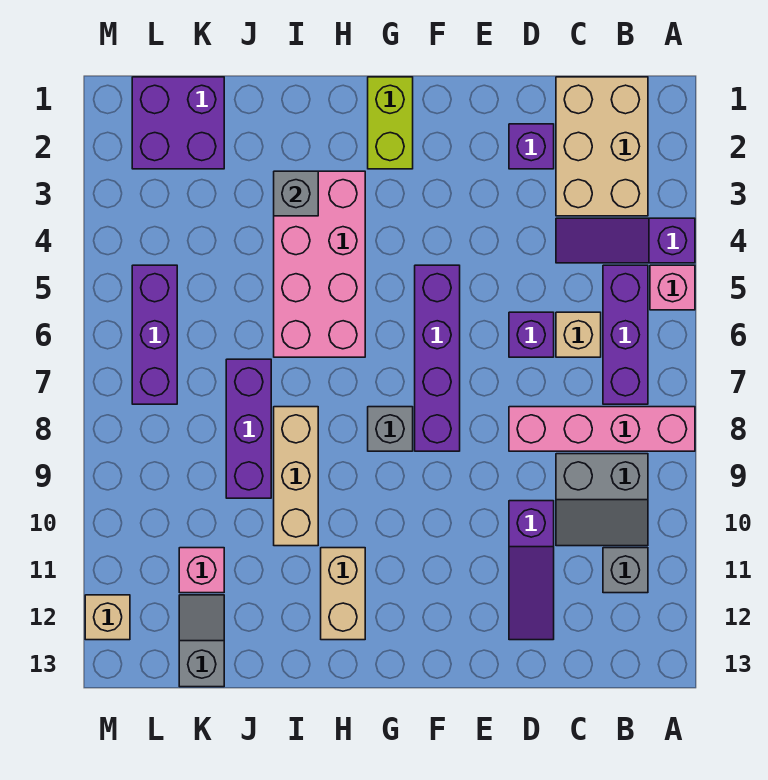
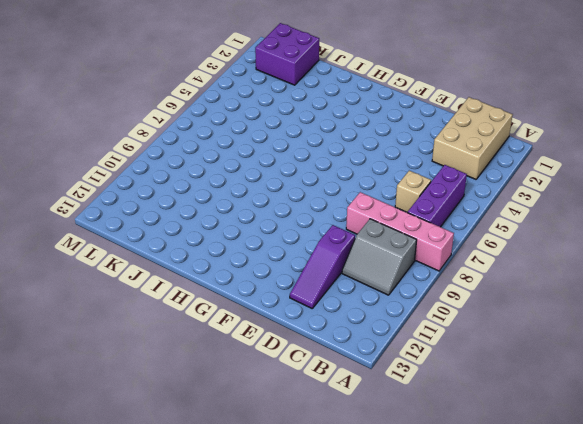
none -> purple 1x3 slope [556,218,695,263]
none -> pink 1x1 brick [650,265,695,310]
none -> grey 1x1 brick [603,548,648,593]

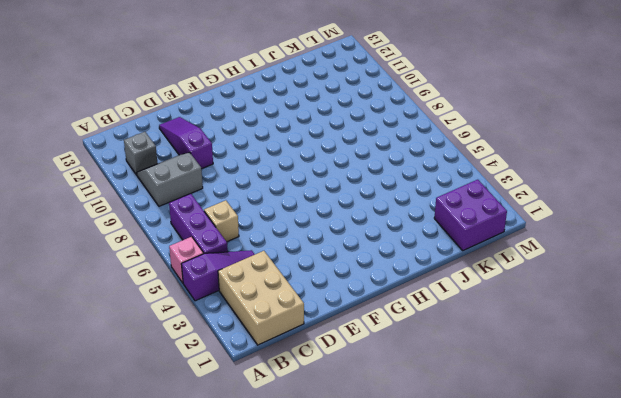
none -> pink 1x4 brick [509,407,695,451]
none -> purple 1x1 brick [509,124,554,169]
none -> purple 1x1 brick [509,312,554,357]

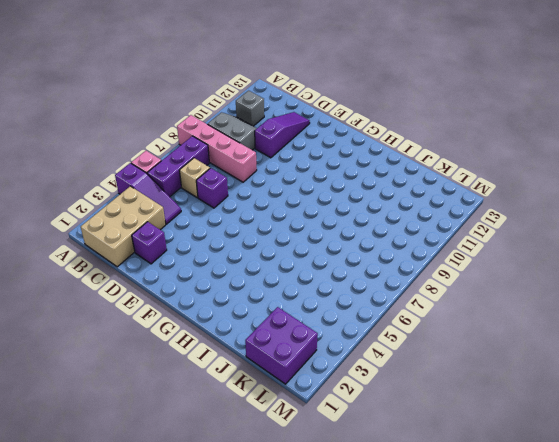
none -> purple 1x4 brick [415,265,460,451]
none -> lime 1x2 brick [368,77,413,169]
none -> grey 1x1 brick [368,407,413,451]

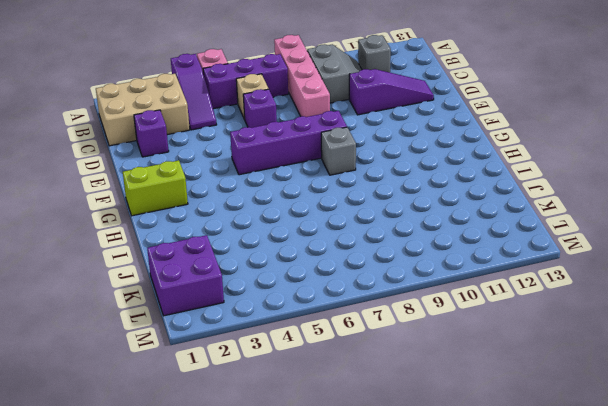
none -> pink 2x4 brick [274,171,365,357]
none -> tan 1x2 brick [321,548,365,640]
none -> tan 1x3 brick [274,407,318,546]

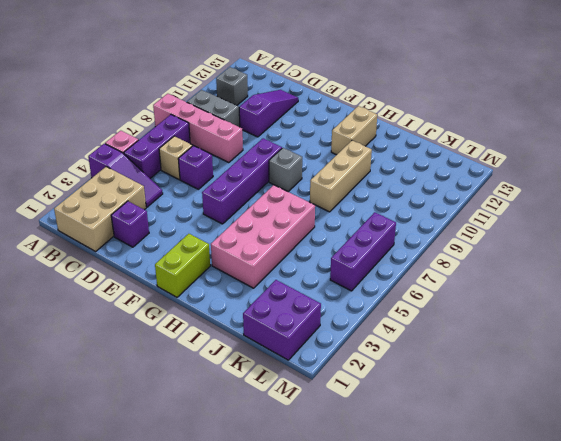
none -> purple 1x3 brick [226,359,271,498]
none -> pink 1x1 brick [179,548,224,593]
none -> grey 1x2 slope [179,595,224,687]

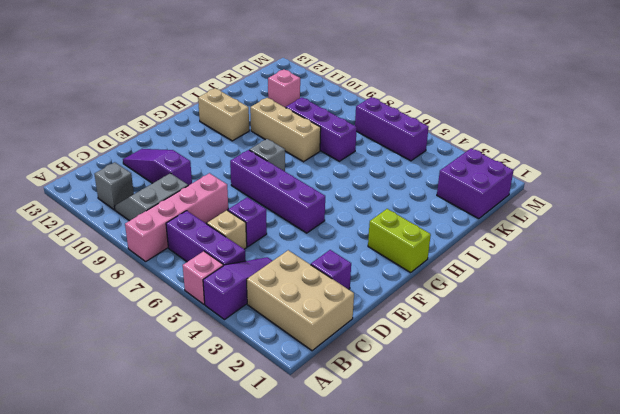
none -> pink 2x4 brick [274,171,365,357]
none -> grey 1x2 slope [179,595,224,687]
none -> tan 1x1 brick [85,595,130,640]

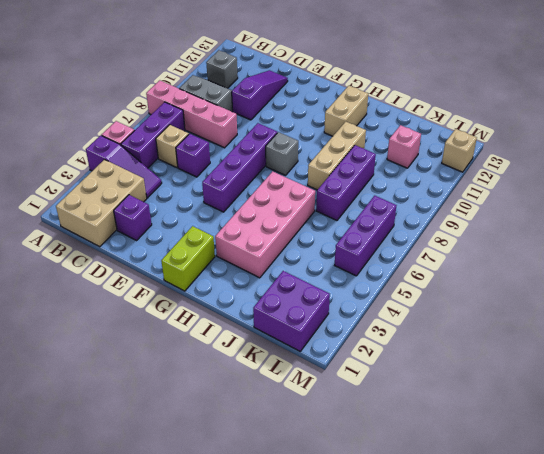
none -> grey 1x2 slope [179,595,224,687]
none -> grey 1x1 brick [274,171,318,216]

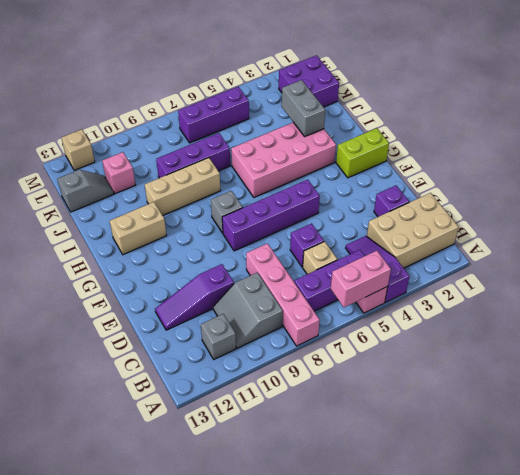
pink 1x2 brick [331,251,391,307] -> none
grey 1x2 brick [282,80,325,136] -> grey 1x1 brick [274,171,318,216]

